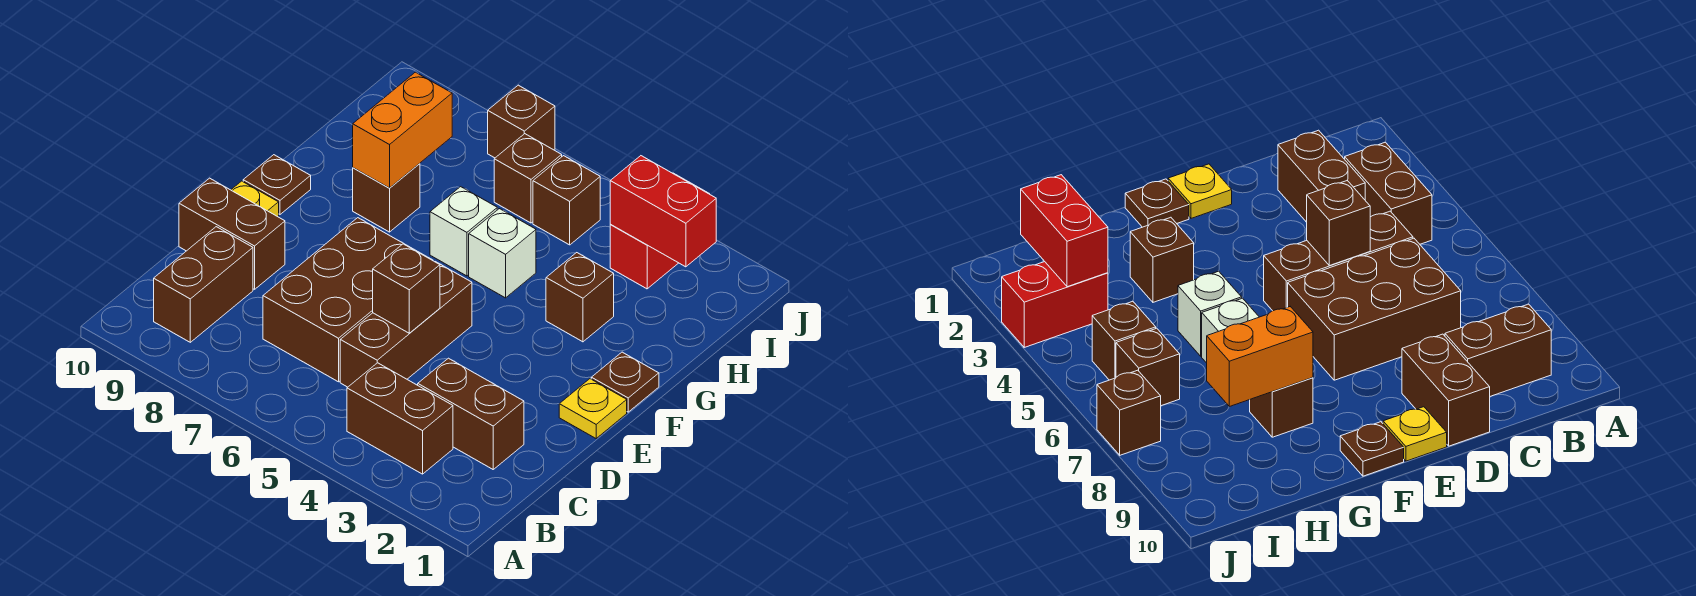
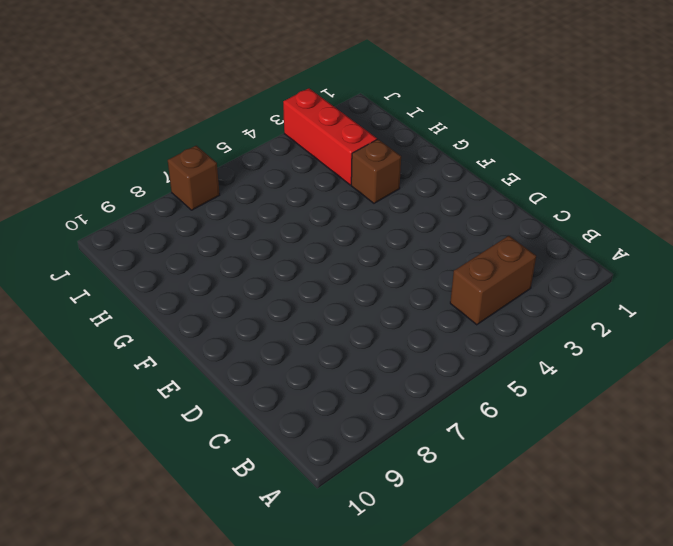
red 1x3 brick [283,88,377,185] -> red 1x2 brick [610,173,709,289]
none -> brown 1x2 brick [154,227,253,342]
none -> brown 1x2 brick [418,358,524,469]
none -> brown 1x3 brick [340,262,472,387]

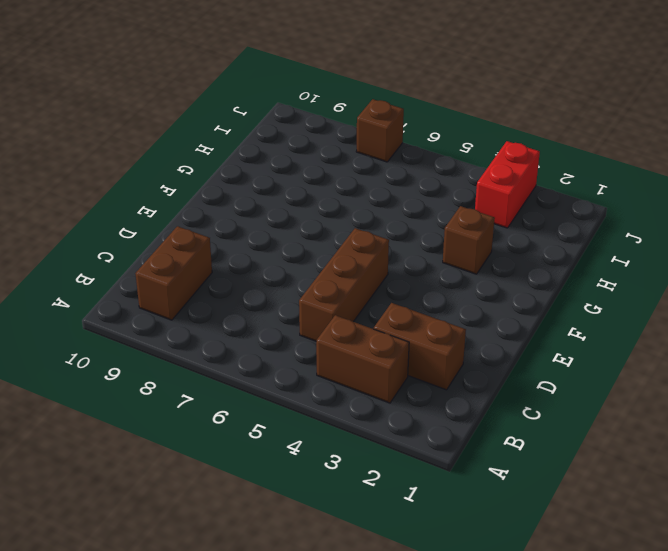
none -> brown 2x3 brick [263,218,433,382]
none -> brown 1x2 brick [179,178,285,289]
none -> yellow 1x1 plate [559,379,627,438]

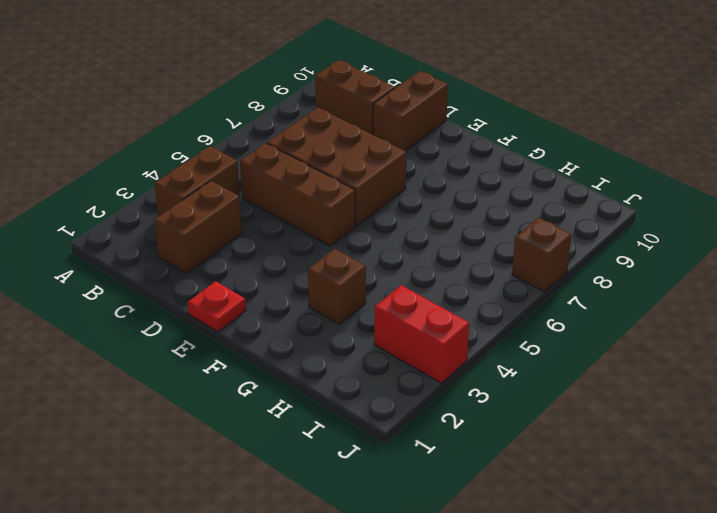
red 1x1 plate [187,281,246,332] -> yellow 1x1 plate [559,379,627,438]
none -> yellow 1x1 plate [231,181,279,217]
none -> brown 1x1 plate [591,352,659,412]
none -> brown 1x1 plate [243,155,311,214]

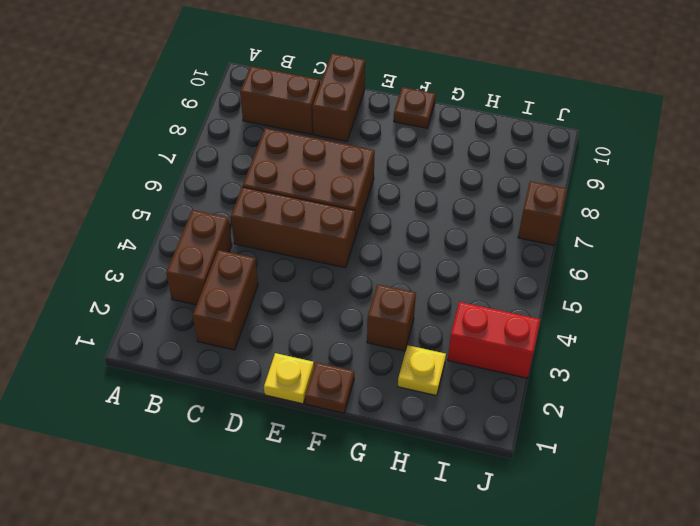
yellow 1x1 plate [398,345,446,396] -> yellow 1x1 plate moved to [231,181,279,217]
none -> white 1x1 brick [469,209,536,298]
none -> white 1x1 brick [430,187,497,276]
none -> brown 1x1 brick [353,164,420,232]

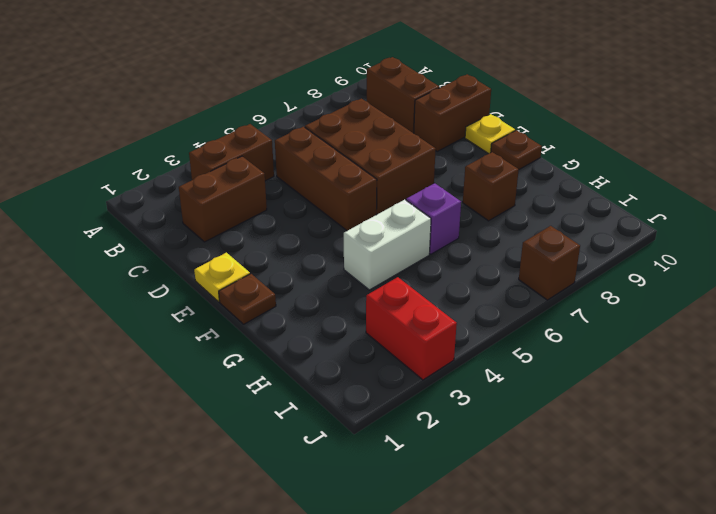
white 1x2 brick [344,200,431,290] -> white 1x1 brick [469,209,536,298]
purple 1x1 brick [406,183,461,254] -> white 1x1 brick [430,187,497,276]
none -> brown 1x1 brick [546,253,614,342]
none -> brown 1x1 brick [533,156,600,245]
none -> brown 1x1 brick [494,134,562,223]

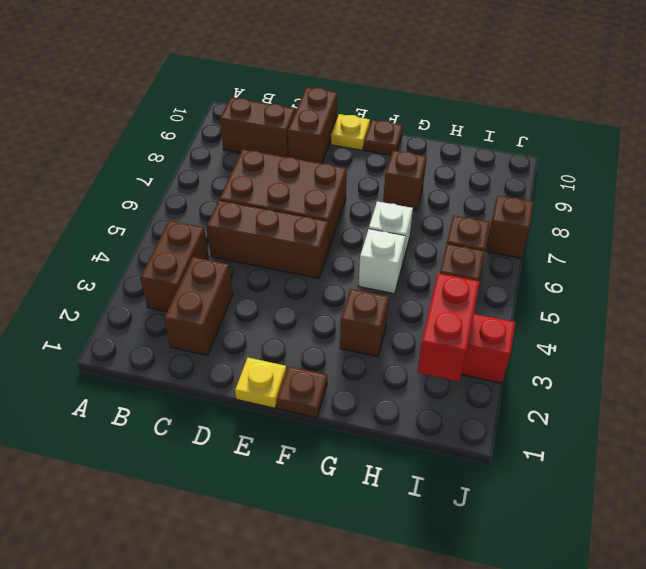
none -> brown 1x1 brick [373,244,440,333]
none -> orange 1x2 brick [353,72,452,188]

